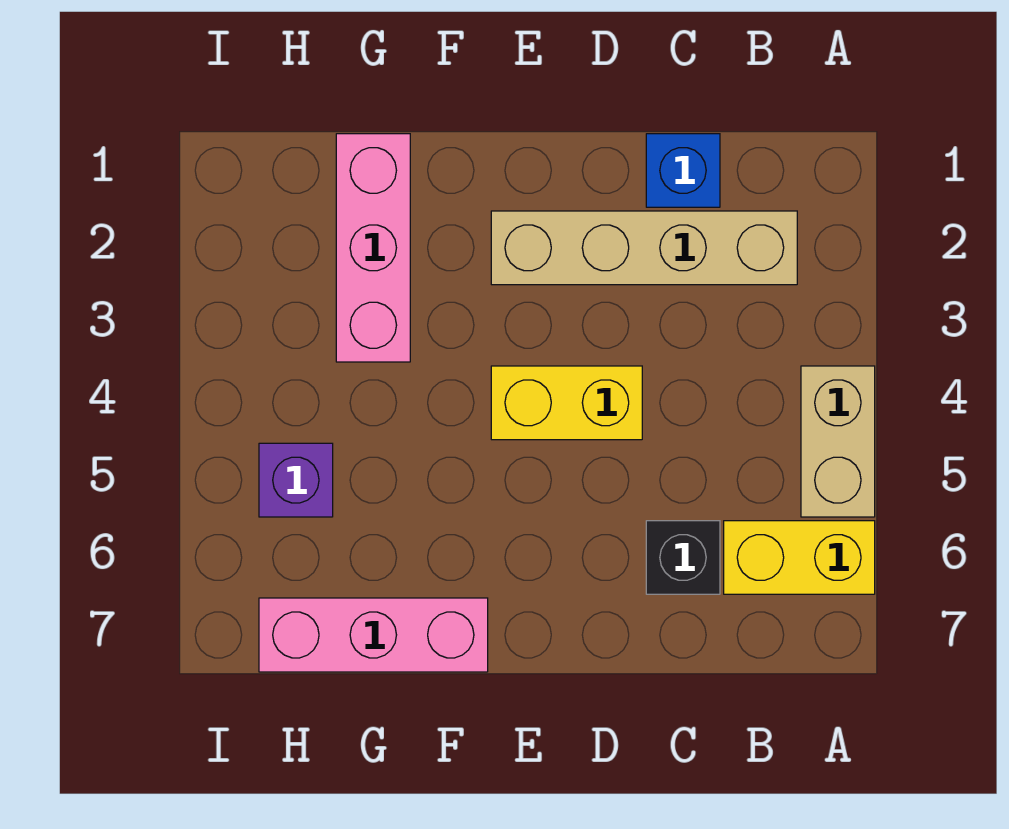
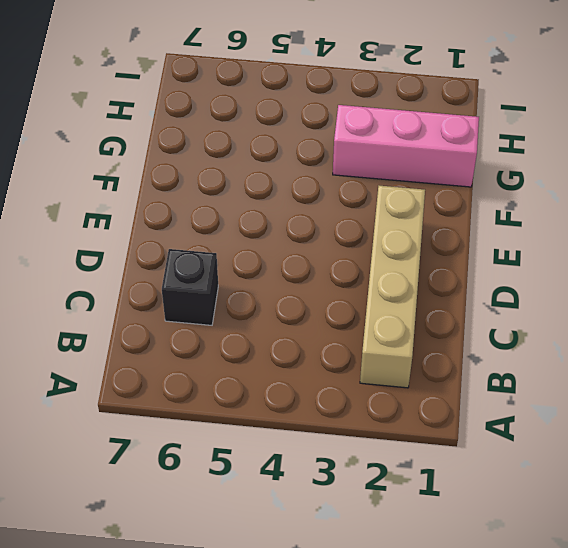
none -> tan 1x2 brick [801,366,875,517]
none -> yellow 1x2 brick [724,521,875,594]

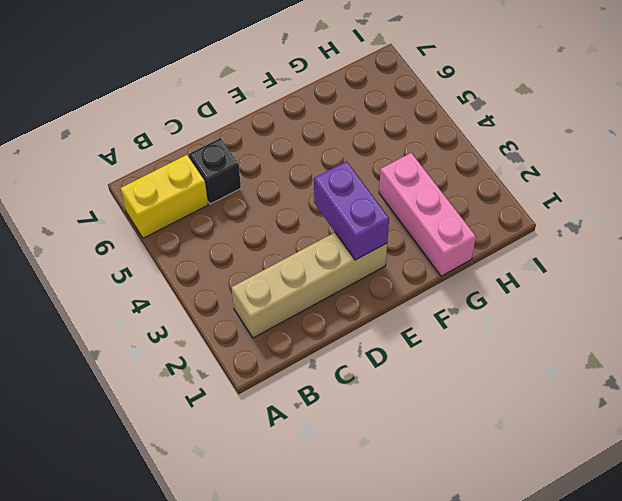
purple 1x2 brick [314,161,389,260] -> none
none -> tan 1x2 brick [801,366,875,517]
none -> blue 1x1 brick [646,134,720,207]

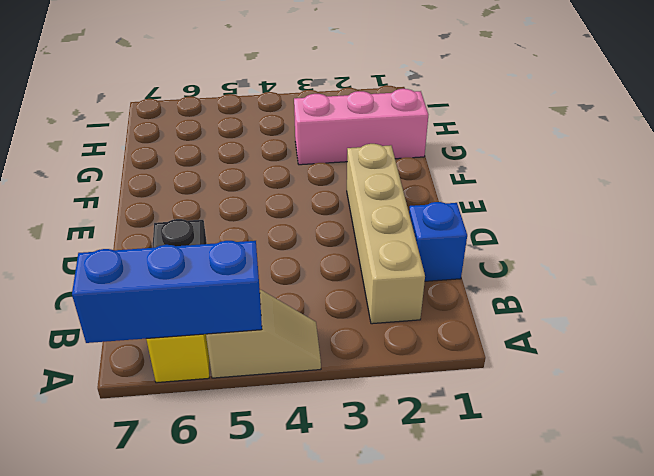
tan 1x2 slope [206,290,321,378] -> tan 1x2 brick [801,366,875,517]
blue 1x3 brick [72,241,262,343] -> none
none -> yellow 1x2 brick [491,366,642,440]
none -> pink 1x3 brick [259,598,488,672]

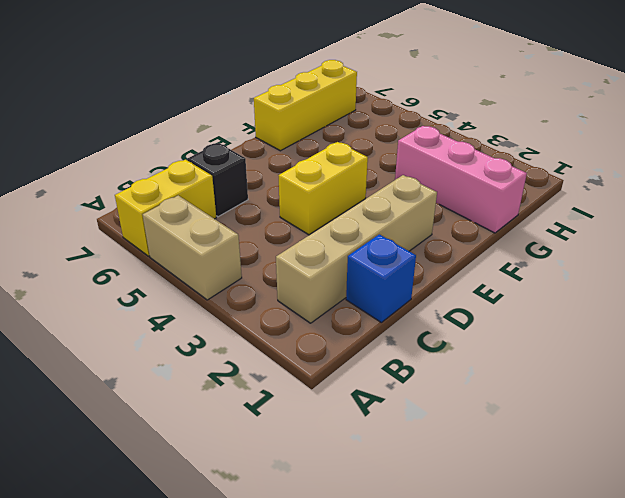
yellow 1x3 brick [254,60,357,151] -> pink 1x3 brick [259,598,488,672]
none -> purple 1x1 brick [259,443,333,517]

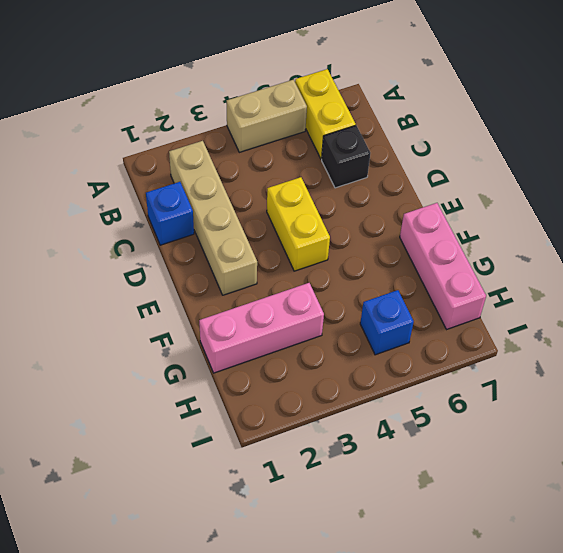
blue 1x1 brick [360,290,414,355] -> purple 1x1 brick [259,443,333,517]

